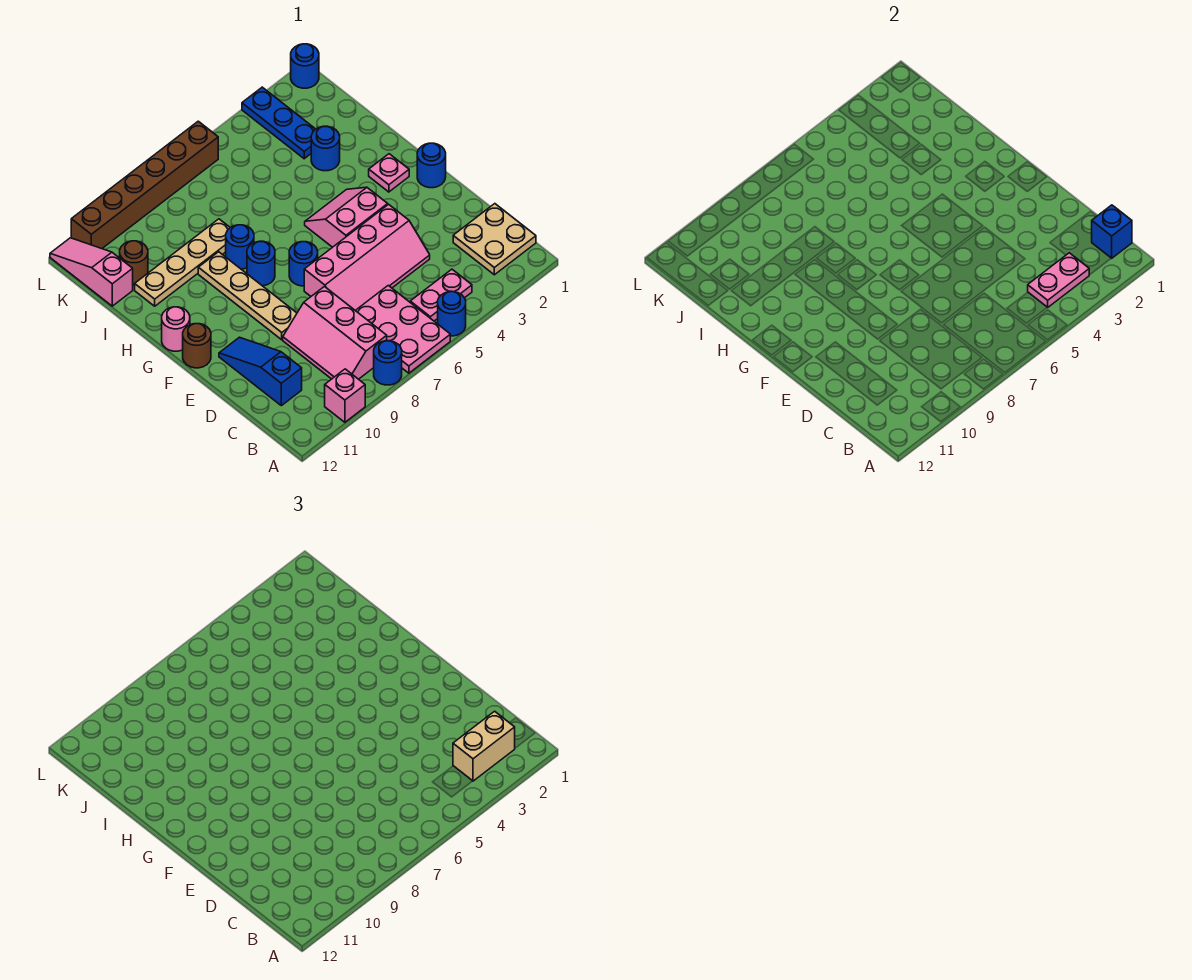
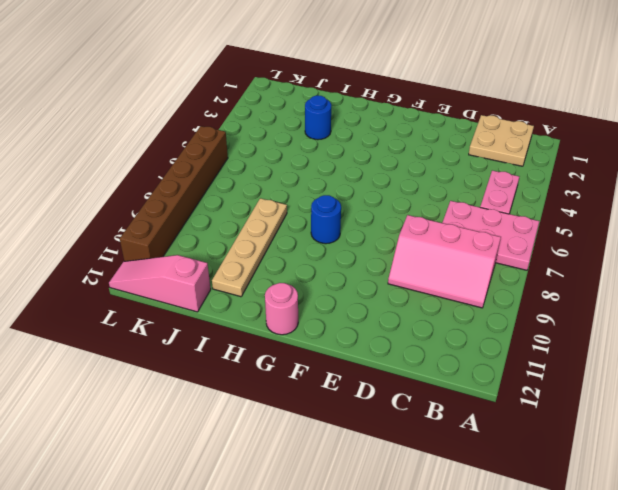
none -> blue 1x1 round brick [438,292,466,336]
none -> blue 1x1 round brick [374,341,402,385]
none -> pink 1x1 brick [325,369,365,422]

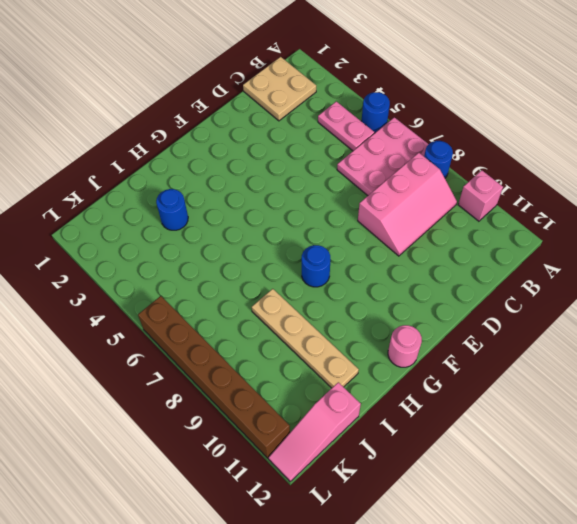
none -> blue 1x3 slope [219,337,302,406]
none -> pink 2x4 slope [304,204,430,310]
none -> tan 1x4 plate [198,252,297,340]

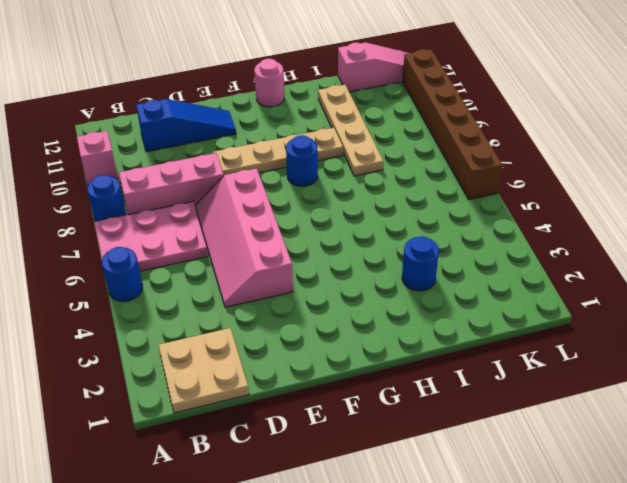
none -> pink 1x2 plate [410,269,472,321]
none -> blue 1x1 round brick [417,143,446,188]
none -> pink 2x2 slope [305,187,388,247]

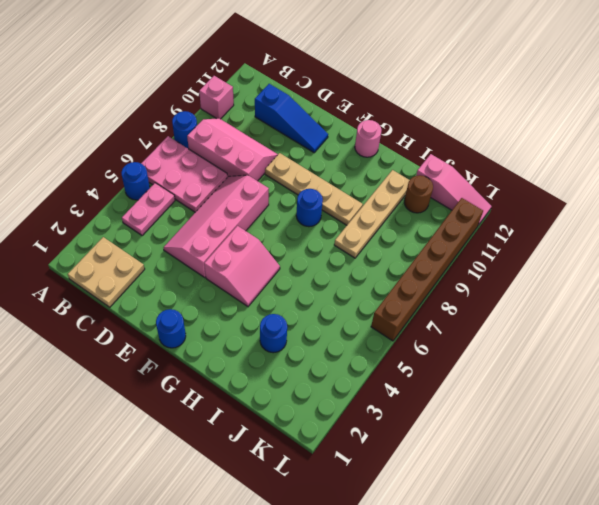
none -> blue 1x1 round brick [289,242,318,286]
none -> brown 1x1 round brick [183,324,211,368]
none -> pink 1x1 plate [369,154,409,192]

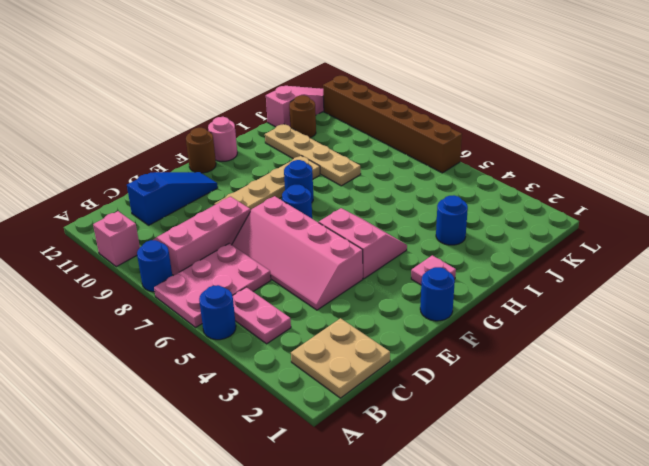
none -> blue 1x1 round brick [226,225,254,269]
none -> blue 1x3 plate [242,87,315,159]
none -> blue 1x1 round brick [291,44,319,88]

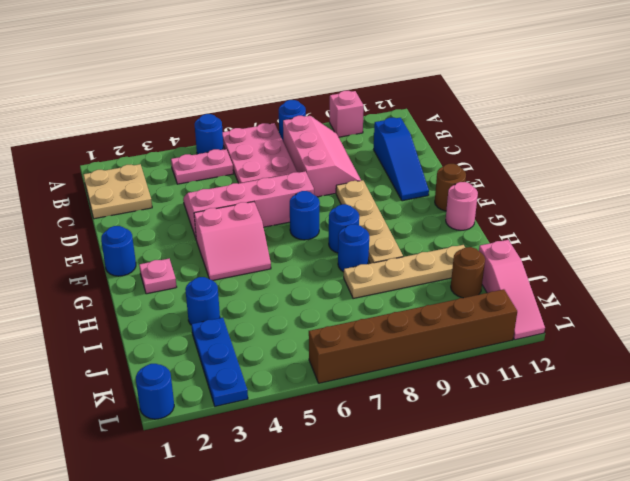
none -> blue 1x1 brick [1092,205,1132,258]
none -> pink 1x2 plate [1028,253,1089,307]
none -> tan 1x2 brick [453,711,515,781]

